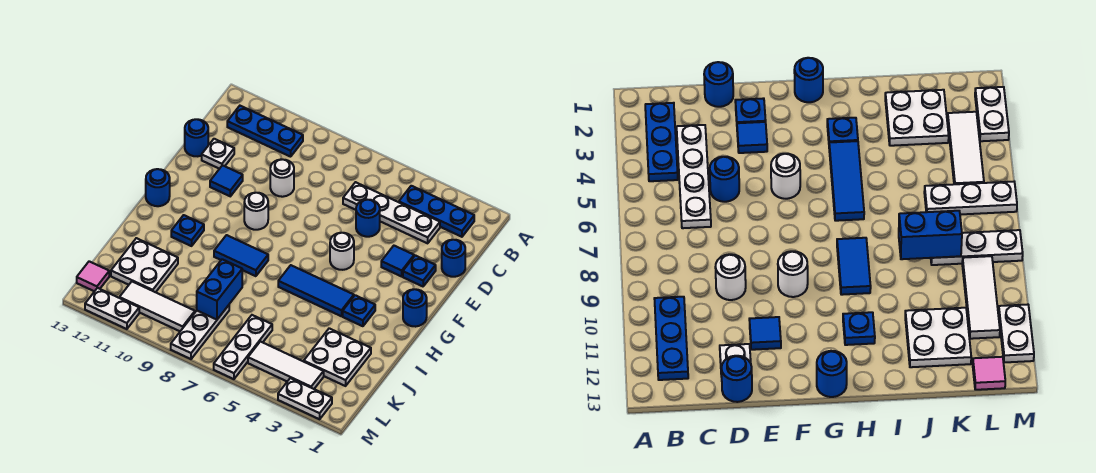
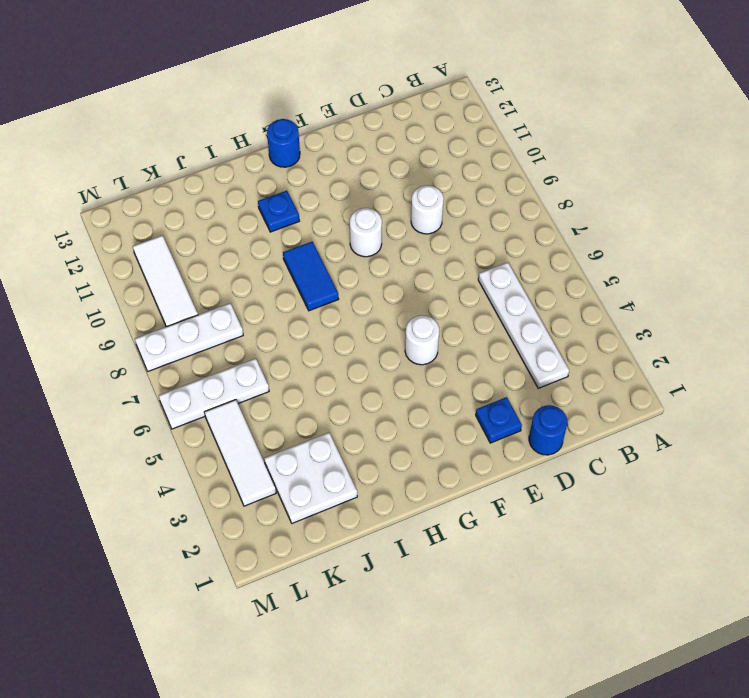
none -> blue 1x3 plate [399,186,474,237]
none -> blue 1x3 plate [227,106,303,157]
none -> blue 1x1 round brick [356,200,380,237]

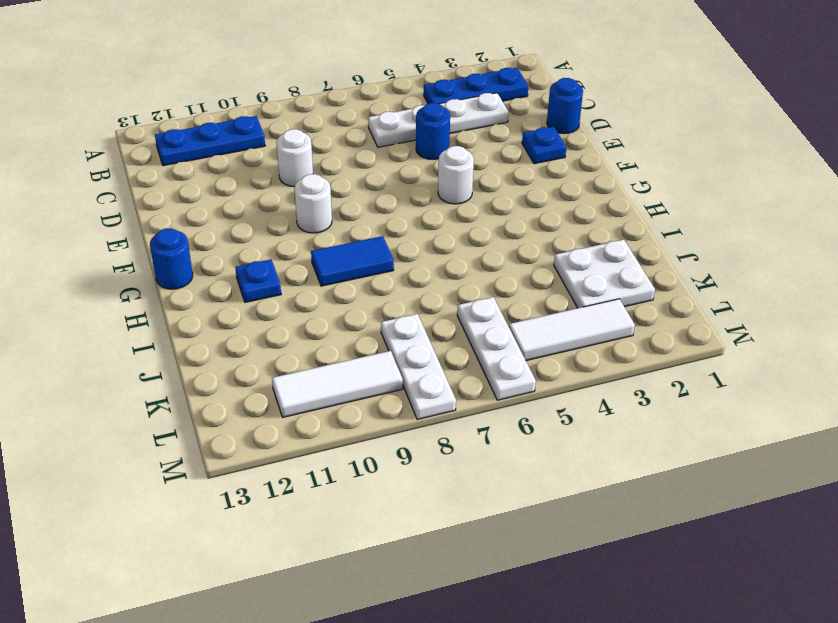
none -> white 1x1 plate [202,139,234,169]
none -> blue 1x1 round brick [185,119,208,156]
none -> blue 1x1 tile [381,246,414,276]

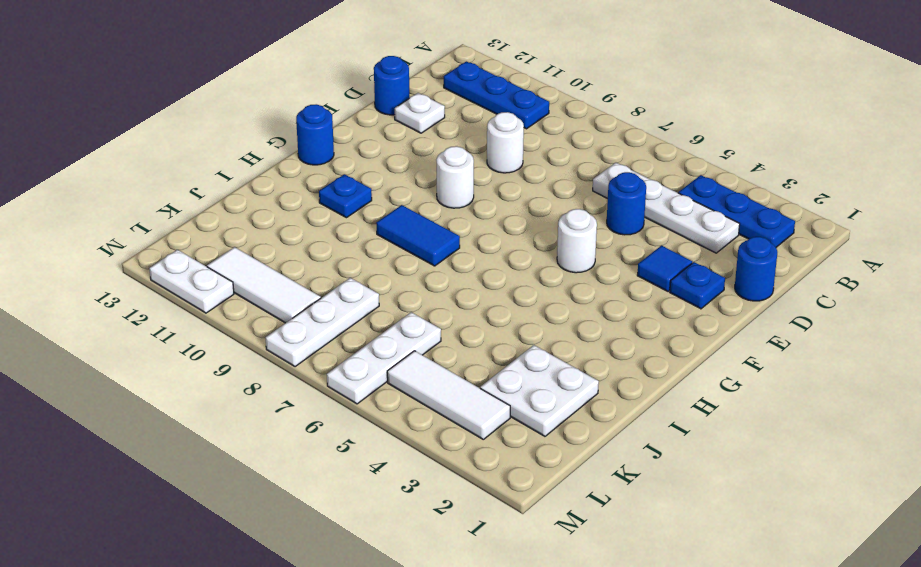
none -> blue 1x1 tile [210,165,243,196]
none -> blue 1x1 round brick [403,289,427,327]
none -> blue 1x1 plate [343,295,375,326]

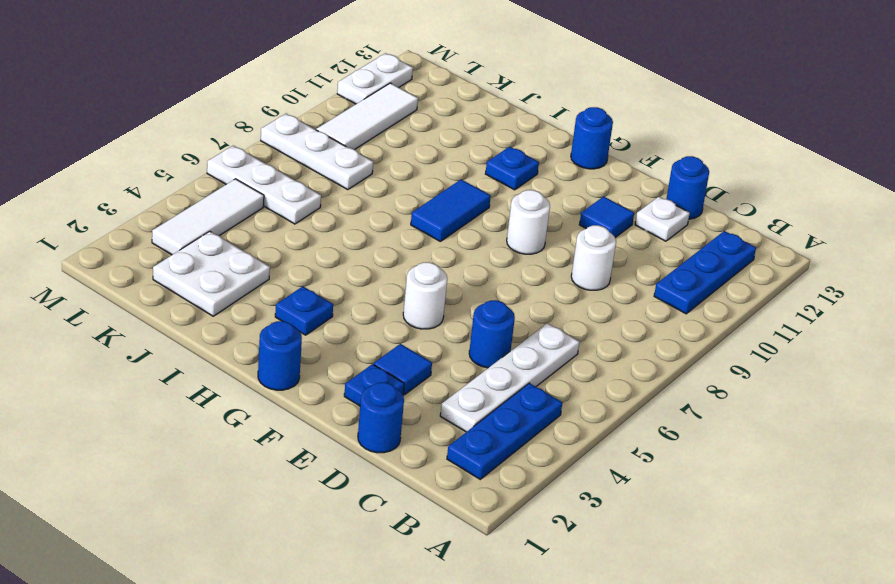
none -> blue 1x3 tile [278,265,354,316]
none -> white 2x2 plate [111,238,178,292]
none -> pink 1x1 tile [77,261,109,291]

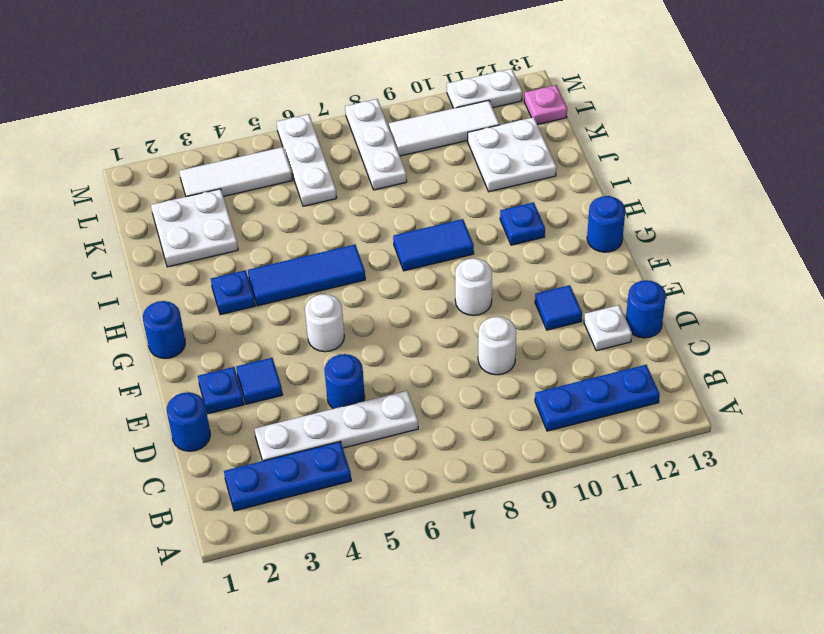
pink 1x1 plate [524,85,567,124] -> pink 1x1 tile [77,261,109,291]
none -> white 1x2 plate [278,378,332,419]
none -> blue 1x2 brick [197,259,242,320]

